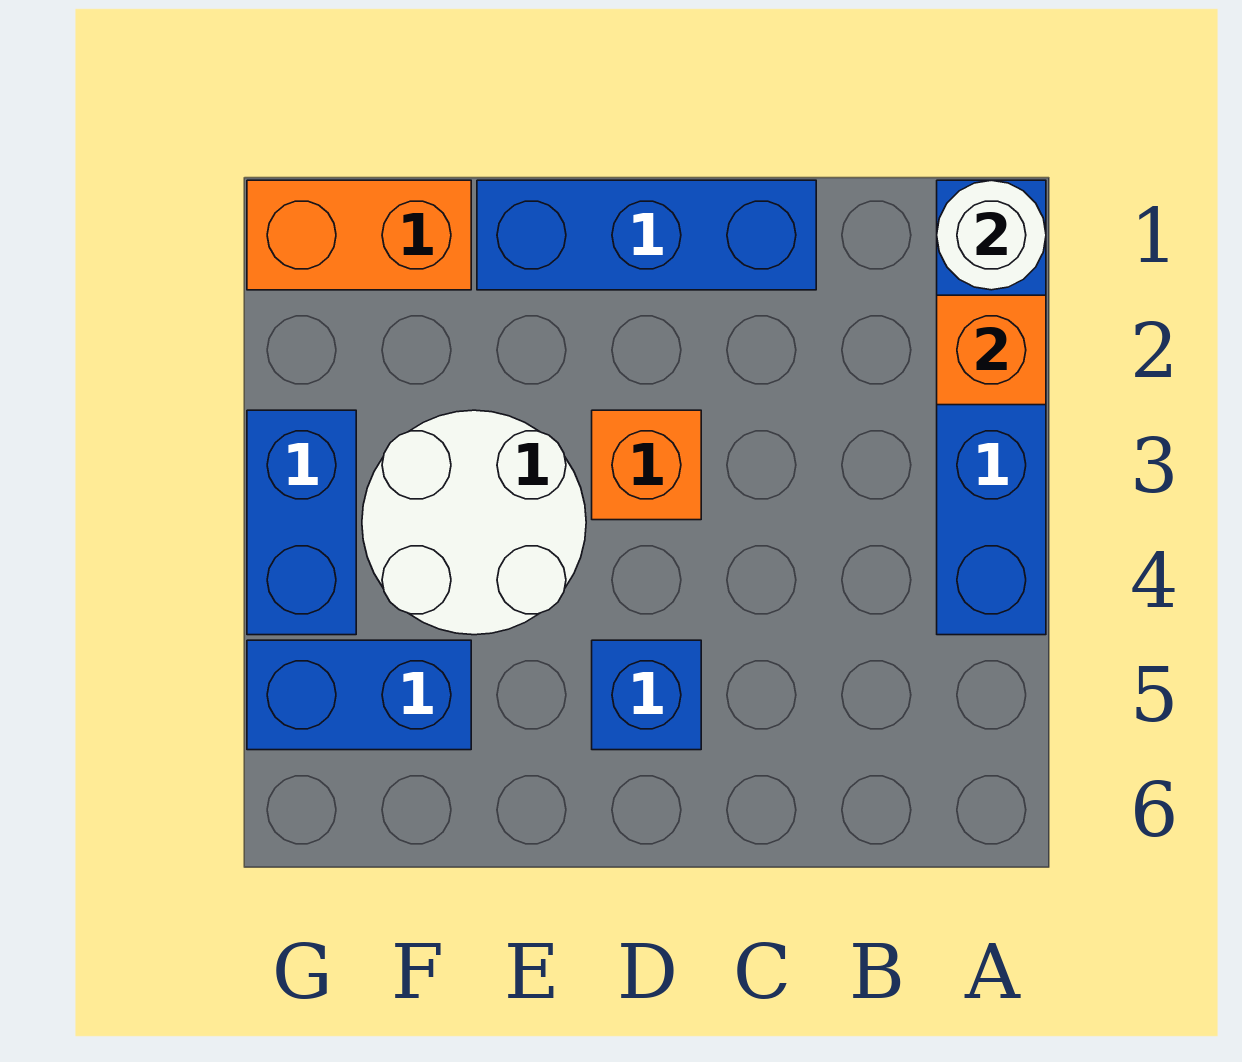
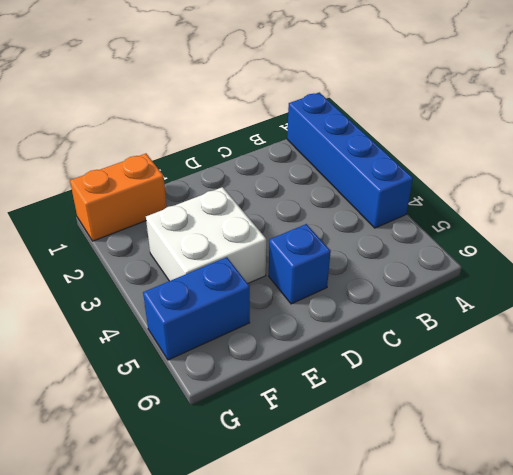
white 2x2 brick [146,187,266,283] -> white 2x2 round brick [362,410,586,635]
none -> blue 1x3 brick [477,180,816,290]
none -> orange 1x1 brick [592,410,701,520]

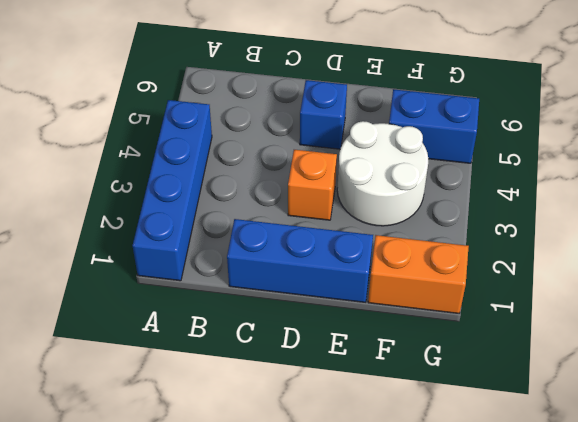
none -> blue 1x2 brick [247,410,356,635]
none -> white 1x1 round brick [937,180,1046,290]

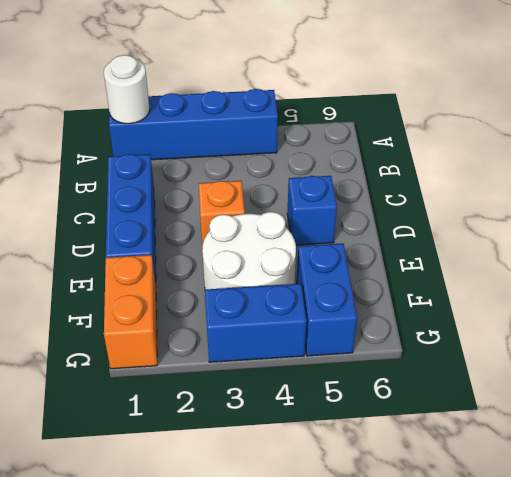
none -> orange 1x1 brick [937,295,1046,405]

